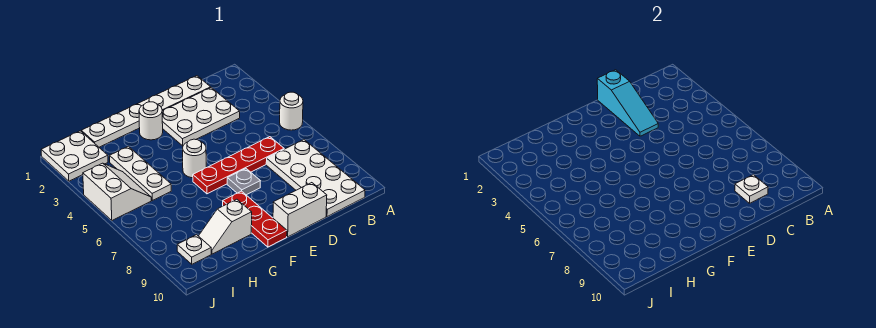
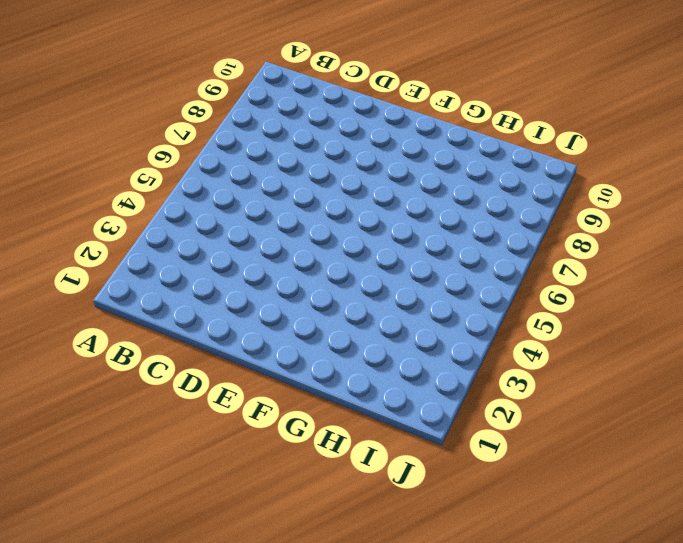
none -> white 1x1 round brick [280,92,303,130]
none -> white 2x4 plate [266,140,365,217]
none -> white 1x6 plate [81,76,211,147]

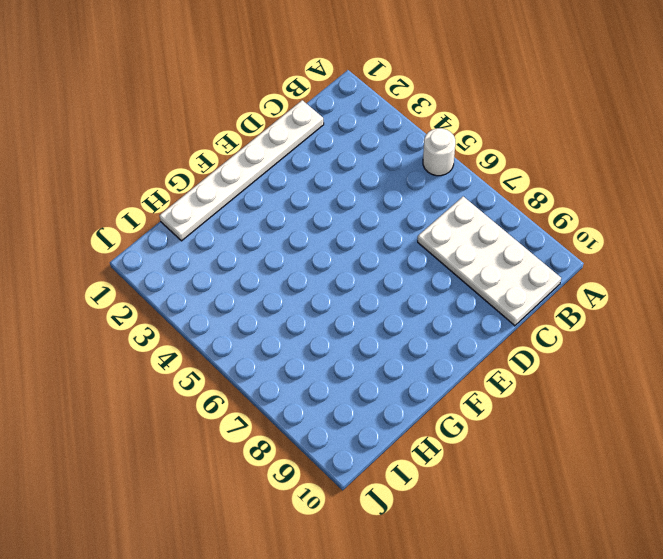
none -> white 2x3 plate [162,88,240,146]
none -> red 1x4 plate [193,137,284,194]
none -> white 1x2 brick [273,183,327,237]

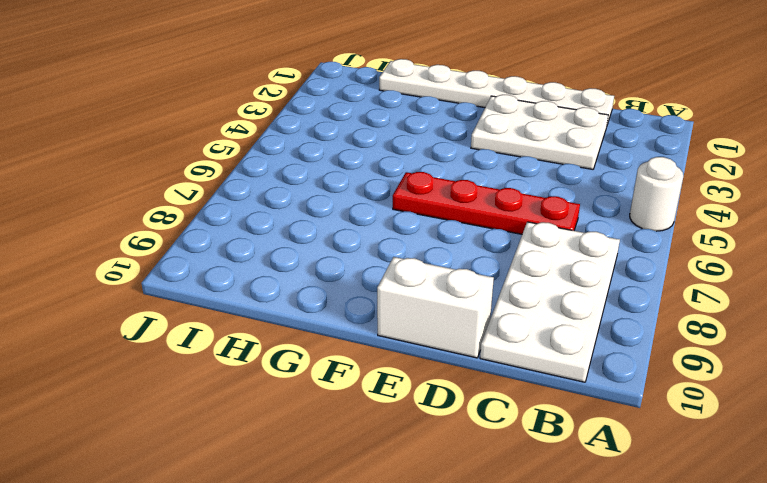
none -> grey 1x1 plate [227,169,260,195]
none -> white 1x1 round brick [139,102,163,140]
none -> white 1x1 round brick [183,139,206,178]

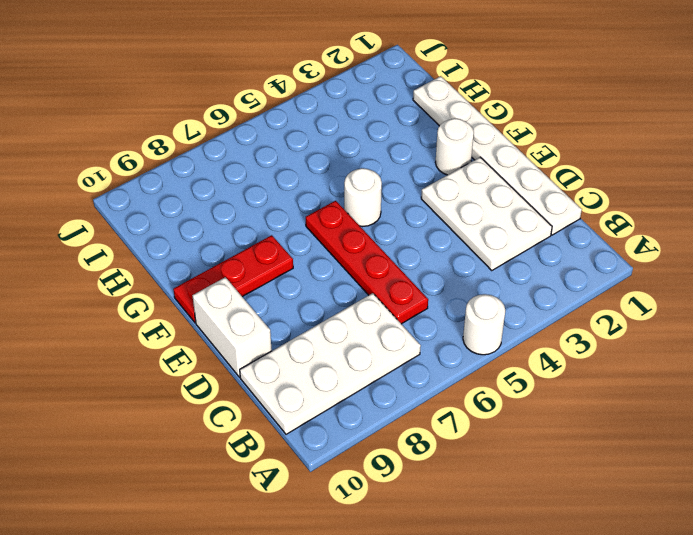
none -> grey 1x1 plate [227,169,260,195]
none -> white 1x2 slope [199,199,252,254]
none -> white 1x3 plate [110,146,171,200]

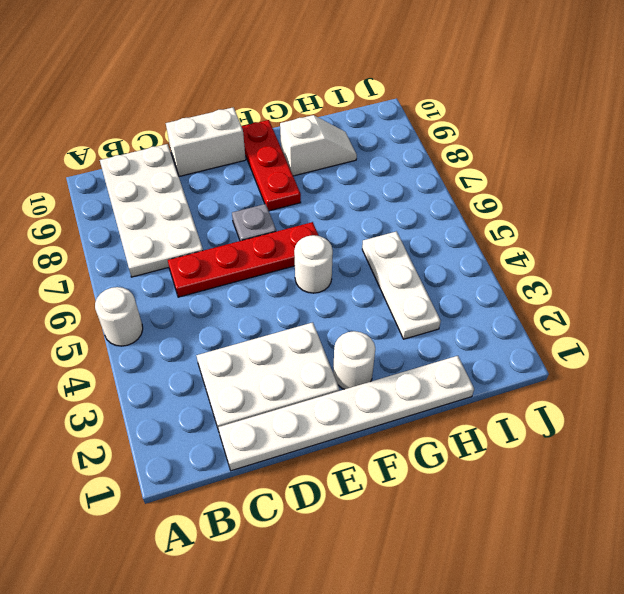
none -> white 2x2 plate [41,131,108,181]
none -> white 2x2 slope [83,163,151,220]
none -> white 1x1 plate [177,235,211,264]

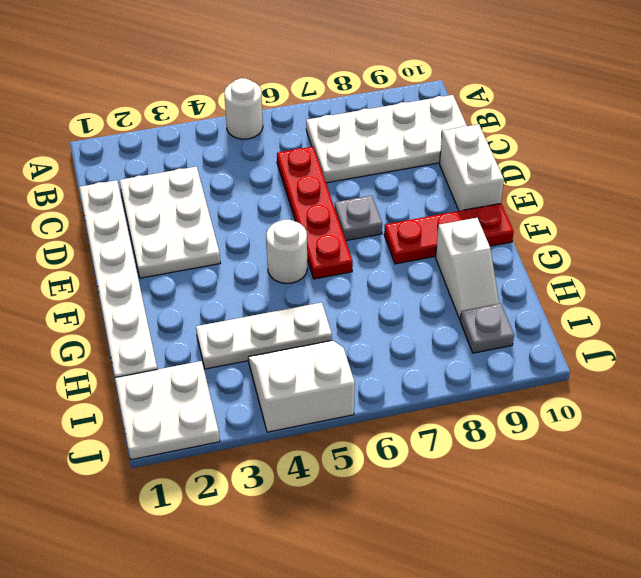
grey 1x1 plate [460,303,514,353] -> white 1x1 plate [177,235,211,264]
none -> white 1x1 round brick [139,102,163,140]
none -> white 1x1 plate [735,175,768,203]
none -> cyan 1x3 slope [597,70,658,136]

